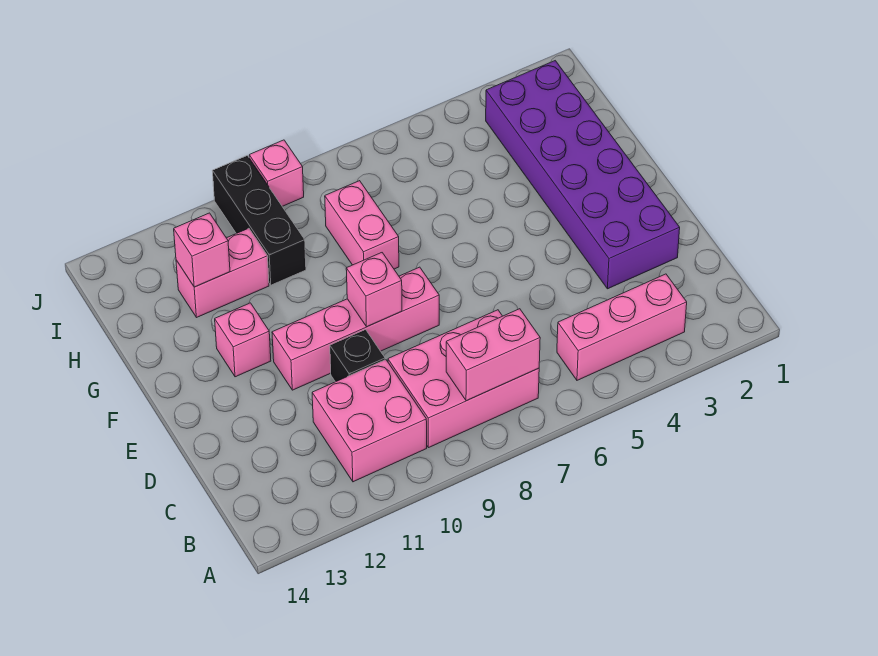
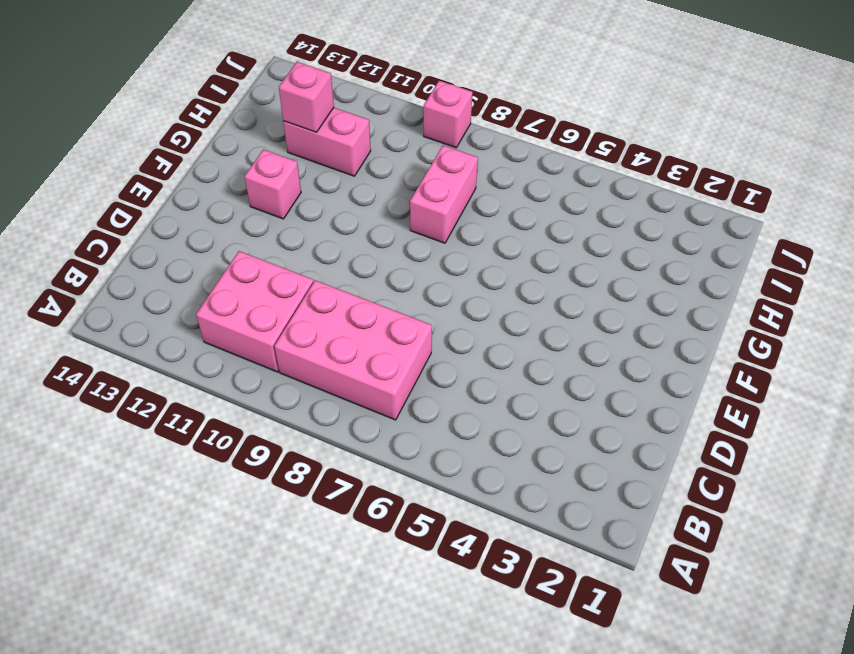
none -> pink 1x3 brick [557,274,687,380]
none -> purple 2x6 brick [486,61,680,289]
none -> black 1x1 brick [330,330,385,382]

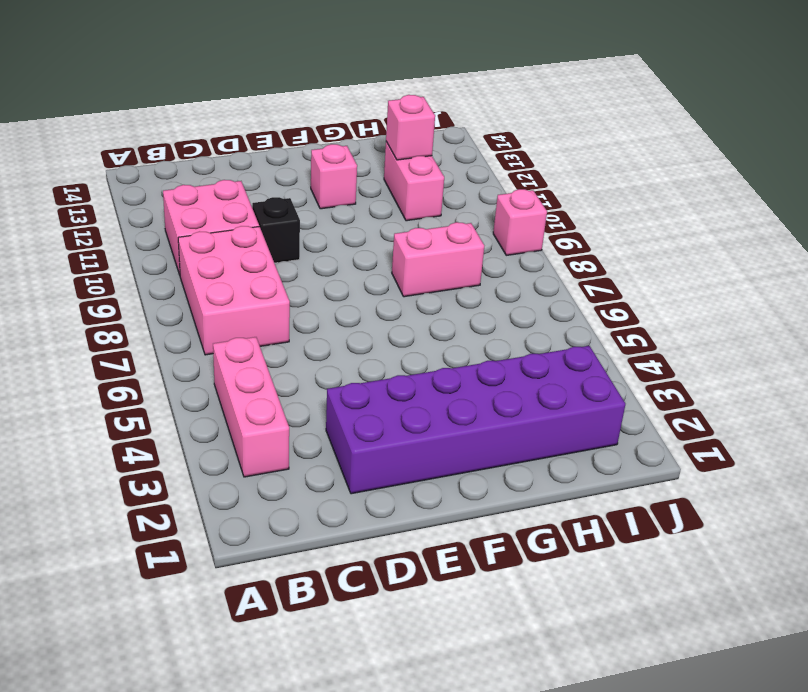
none -> pink 1x4 brick [272,267,439,390]
none -> black 1x3 brick [213,156,306,285]
none -> pink 1x2 brick [446,309,540,401]

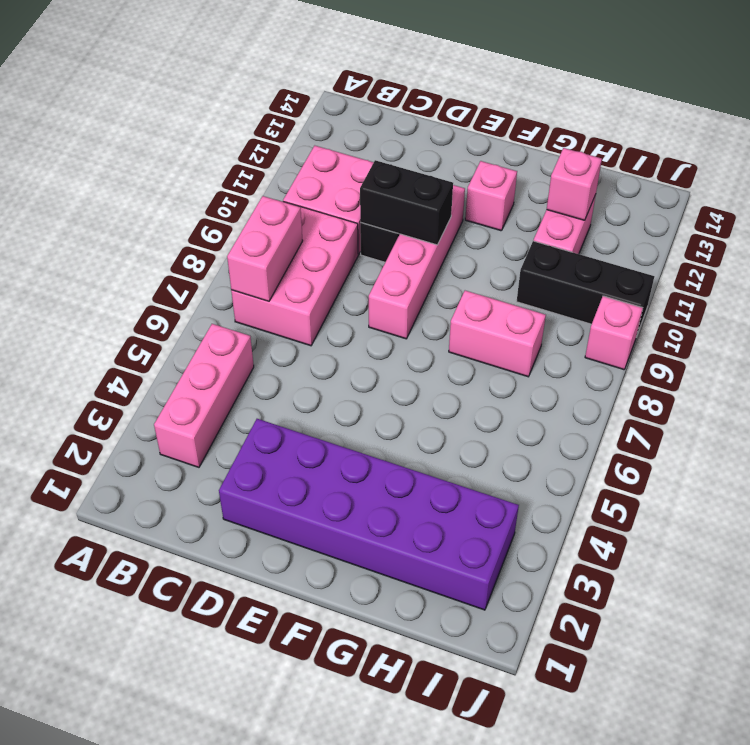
black 1x2 brick [360,160,453,245] -> none
none -> pink 1x1 brick [346,253,402,327]

